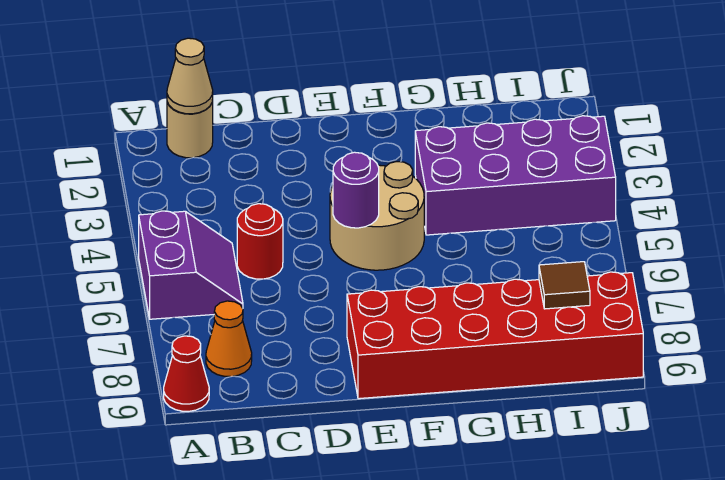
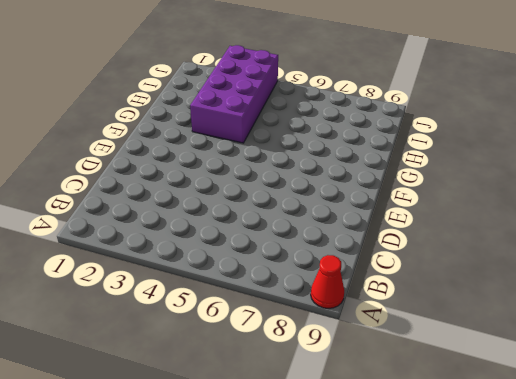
none -> purple 2x2 slope [139,211,243,319]
none -> tan 1x1 round brick [167,100,213,158]

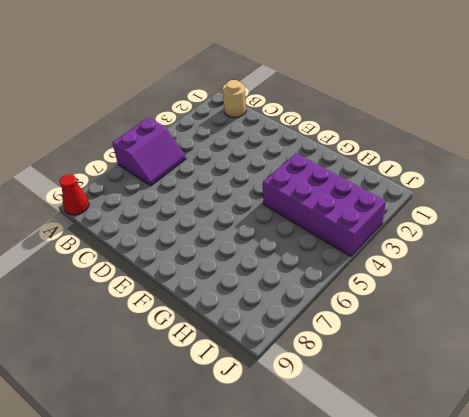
none -> orange 1x1 cone [206,301,252,377]
none -> red 1x1 round brick [237,204,283,279]

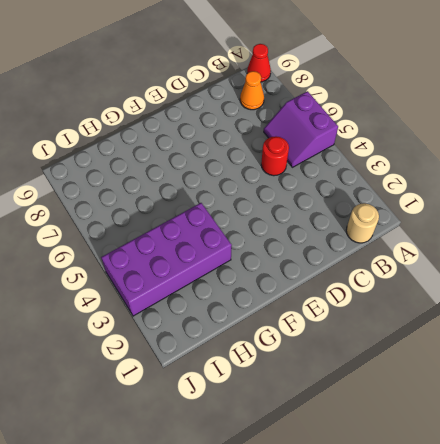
none -> tan 2x2 round brick [330,162,424,270]
none -> red 2x6 brick [347,272,643,399]

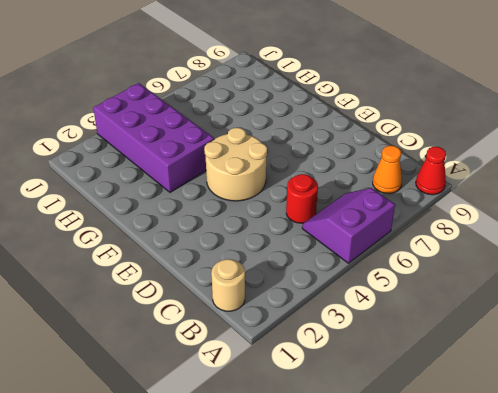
none -> red 2x6 brick [347,272,643,399]
none -> tan 1x1 cone [167,38,213,114]

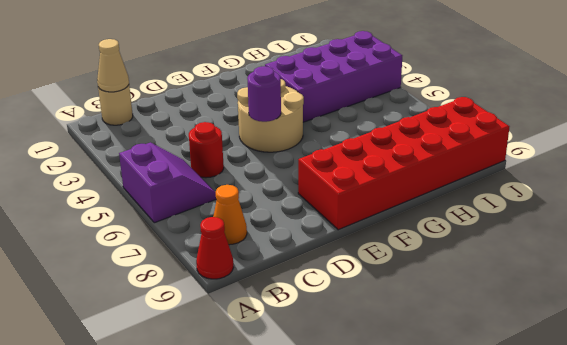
none -> brown 1x1 tile [539,262,590,309]

